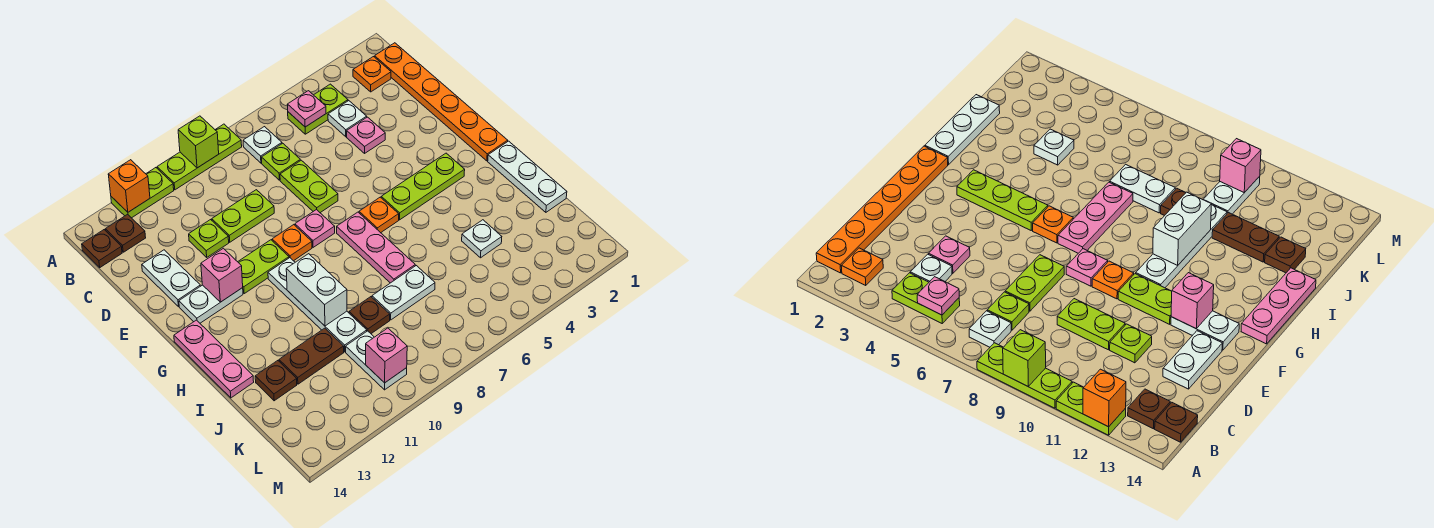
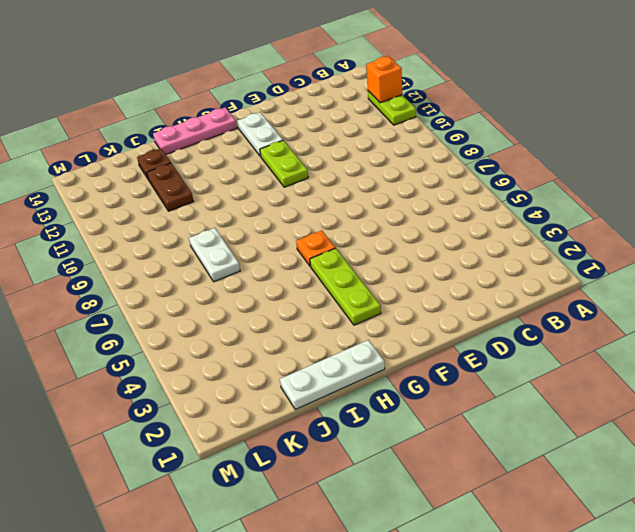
none -> lime 1x3 plate [157,124,242,190]
none -> orange 1x6 plate [375,43,508,161]
none -> orange 1x1 plate [353,57,391,92]
none -> lime 1x2 plate [288,84,348,134]

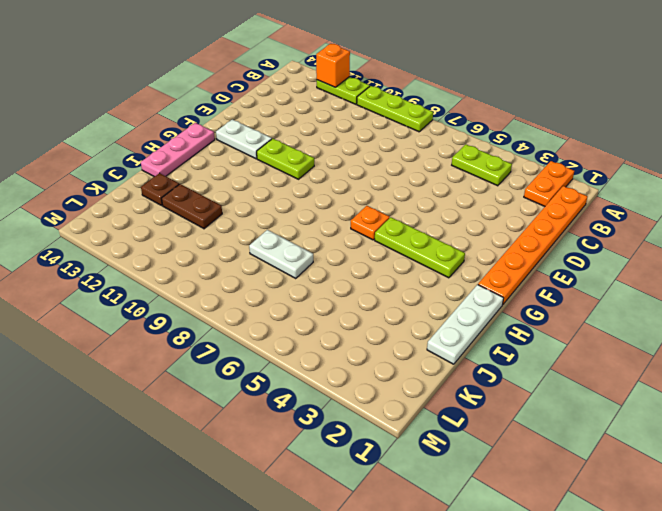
orange 1x2 plate [524,161,574,206] -> orange 1x1 plate [353,57,391,92]
none -> white 1x1 plate [243,127,282,163]
none -> brown 1x1 plate [105,214,146,252]
none -> brown 1x1 plate [82,230,122,267]
none -> white 1x1 plate [328,101,367,137]

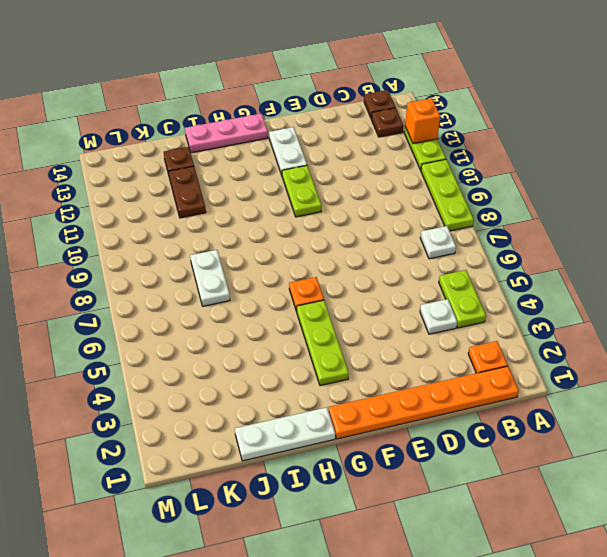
none -> lime 1x1 plate [262,143,300,180]
none -> pink 1x1 plate [347,117,385,153]
none -> lime 1x2 plate [280,160,338,213]
none -> lime 1x2 plate [212,190,274,242]

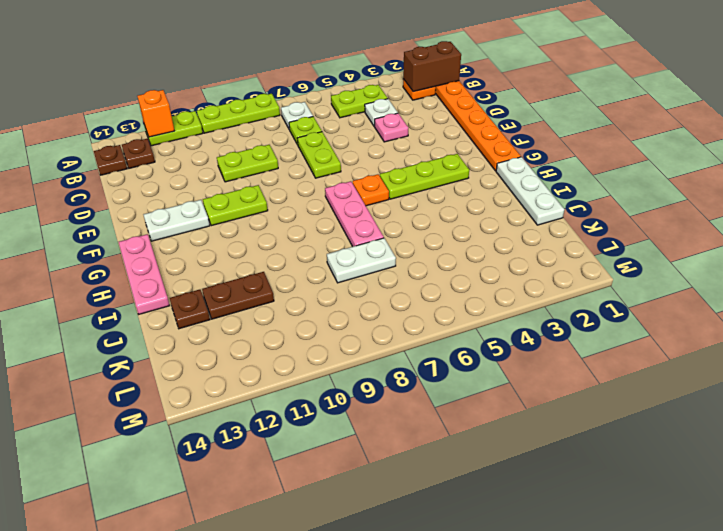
brown 1x2 brick [403,41,461,92] -> none
none -> lime 1x1 plate [189,220,229,257]
none -> white 1x2 plate [142,250,200,306]
none -> pink 1x1 plate [295,209,335,247]
none -> orange 1x1 plate [272,225,312,261]

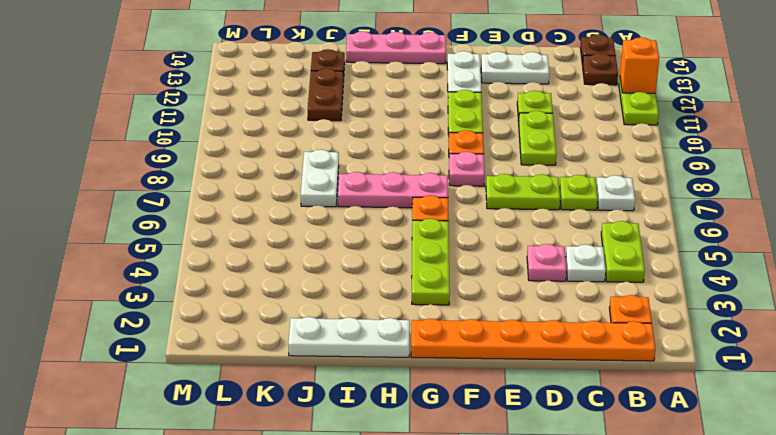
none -> lime 1x3 plate [157,124,242,190]
none -> white 1x4 plate [268,258,367,352]
none -> white 1x1 plate [462,220,502,258]
none -> brown 1x1 plate [349,297,390,334]

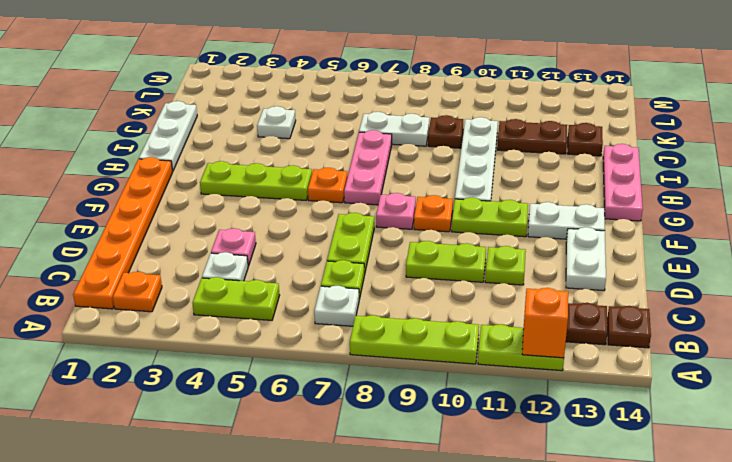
none -> white 1x2 plate [346,331,407,390]
none -> lime 1x1 brick [178,116,219,168]
none -> pink 1x1 plate [287,91,326,127]
none -> pink 1x1 brick [201,248,243,302]

